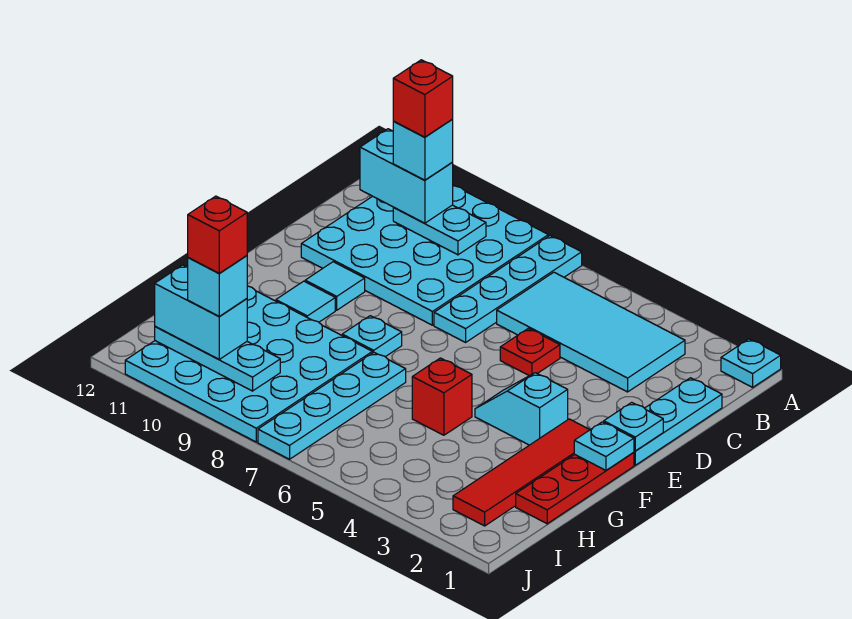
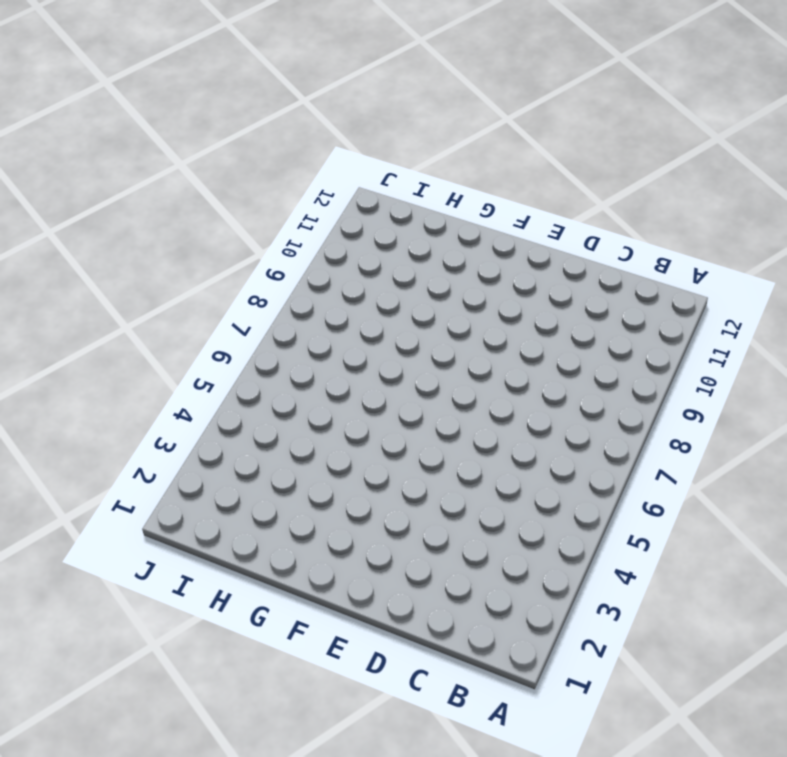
none -> cyan 1x1 plate [721,339,781,387]
none -> cyan 1x4 plate [434,236,582,342]
none -> cyan 4x4 plate [301,185,548,325]

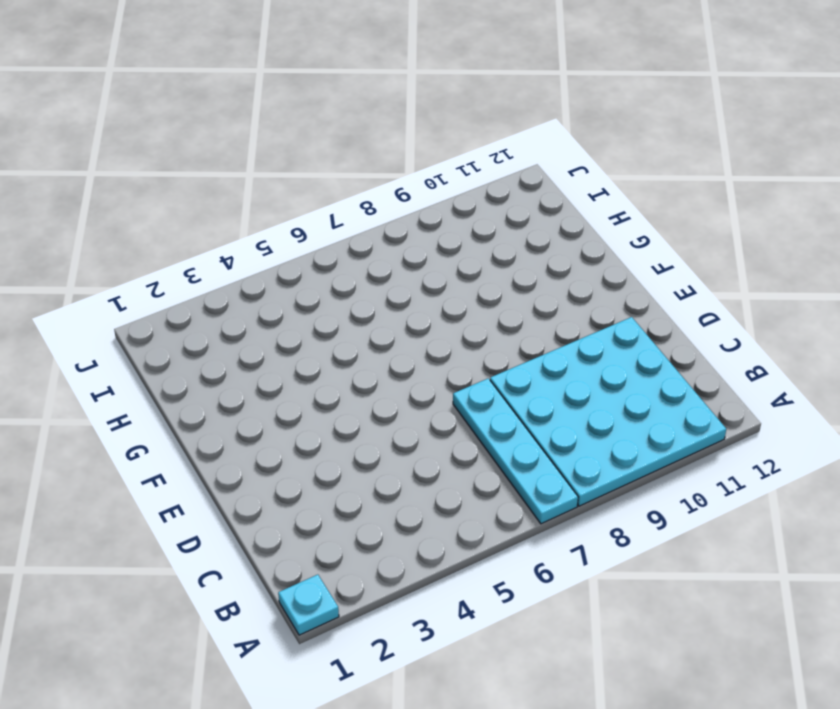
none -> cyan 2x4 tile [497,272,685,392]
none -> cyan 1x3 plate [634,378,722,465]
none -> red 1x1 plate [500,328,560,376]

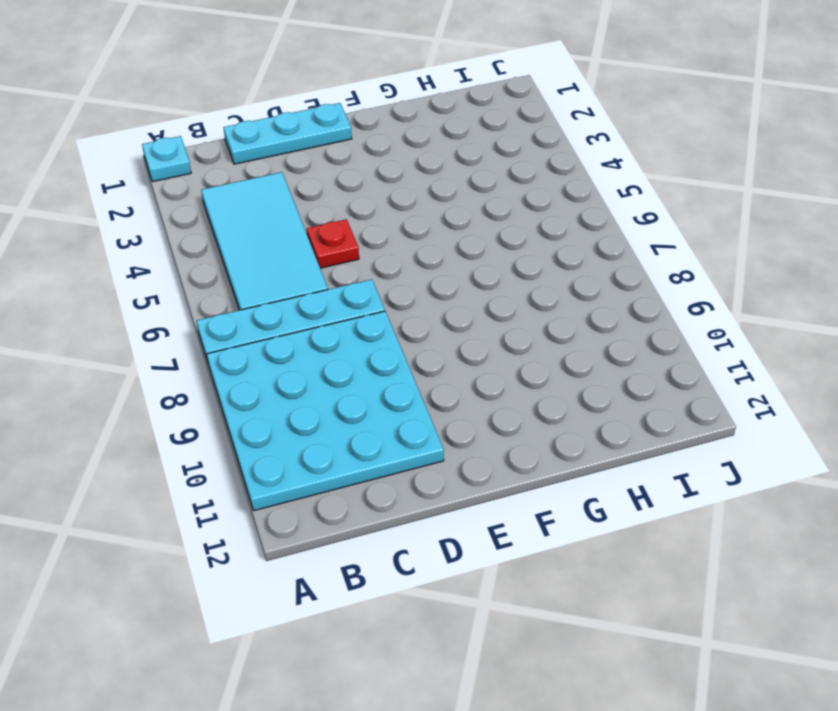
none -> cyan 1x1 tile [305,262,365,310]
none -> red 1x3 plate [516,452,634,524]
none -> red 1x4 tile [453,419,590,526]

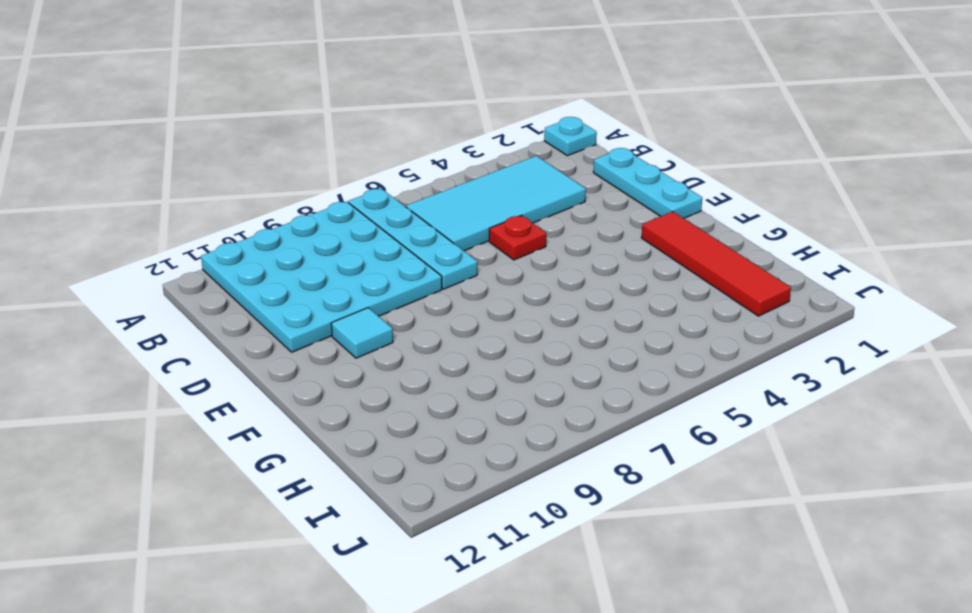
none -> red 1x3 plate [516,452,634,524]
none -> cyan 1x2 slope [475,373,568,445]
none -> cyan 1x1 plate [342,316,402,357]

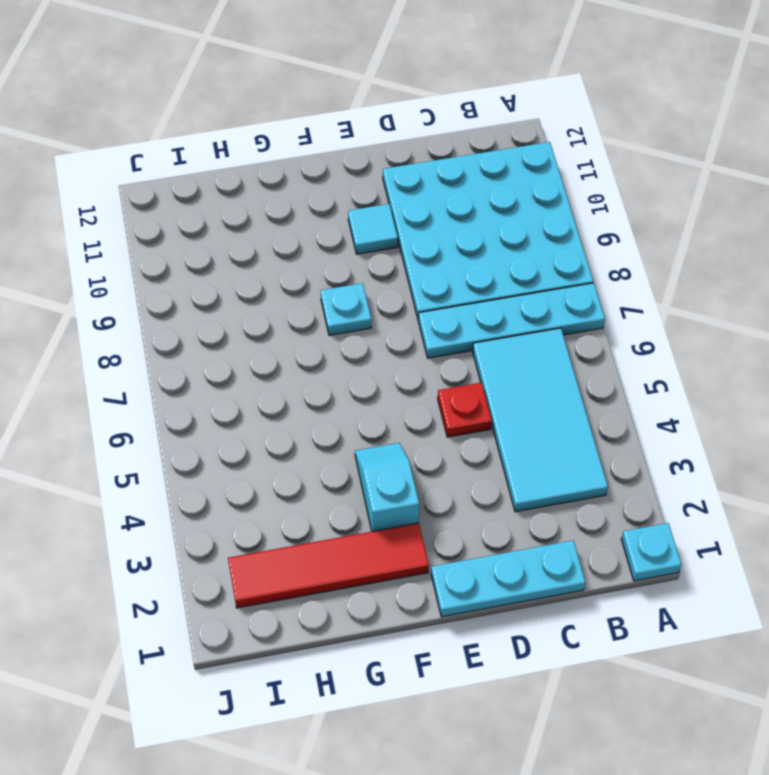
none -> red 1x3 plate [516,452,634,524]
none -> cyan 1x1 tile [276,281,335,322]
none -> red 1x1 brick [412,358,472,435]

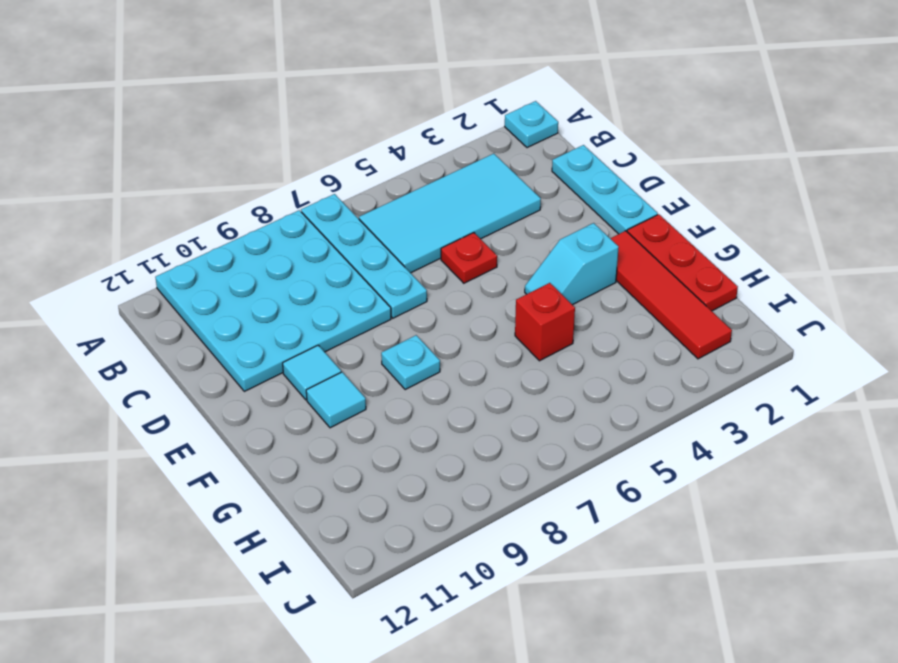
none -> cyan 1x4 plate [258,353,406,459]
none -> cyan 4x4 plate [125,286,372,442]
none -> cyan 1x2 plate [393,205,486,255]

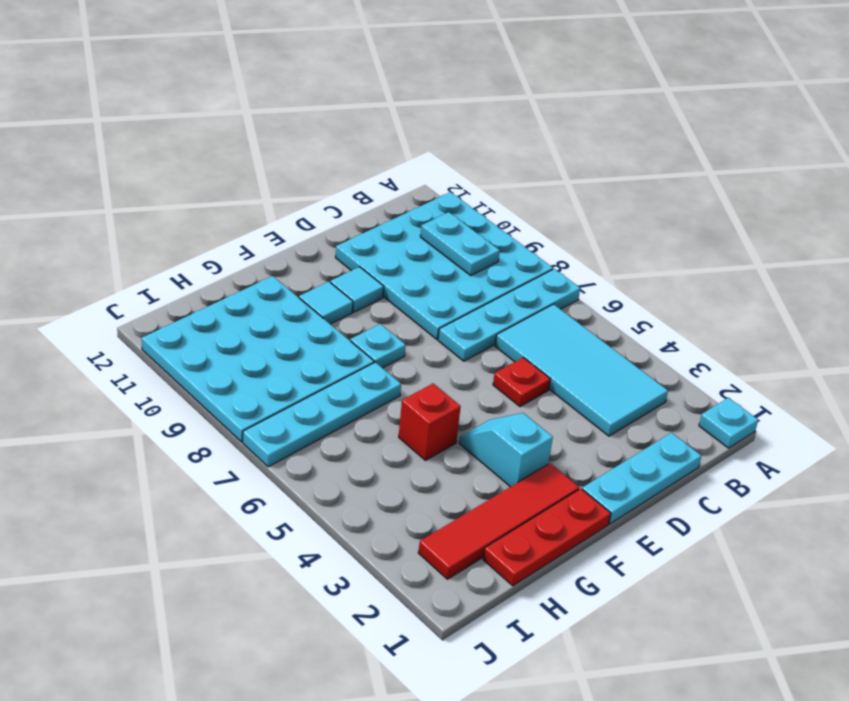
none -> cyan 1x1 plate [604,402,663,451]
none -> cyan 1x1 plate [574,422,634,470]
none -> cyan 1x3 plate [155,326,280,391]

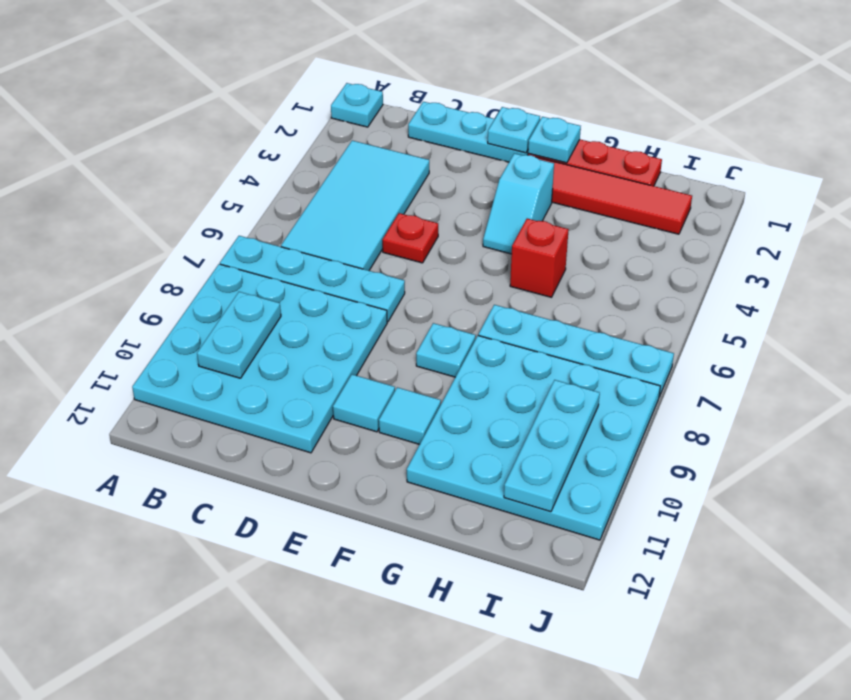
none -> cyan 1x2 brick [360,129,453,223]
none -> cyan 1x2 brick [155,265,247,359]
none -> cyan 1x1 brick [393,119,453,180]

